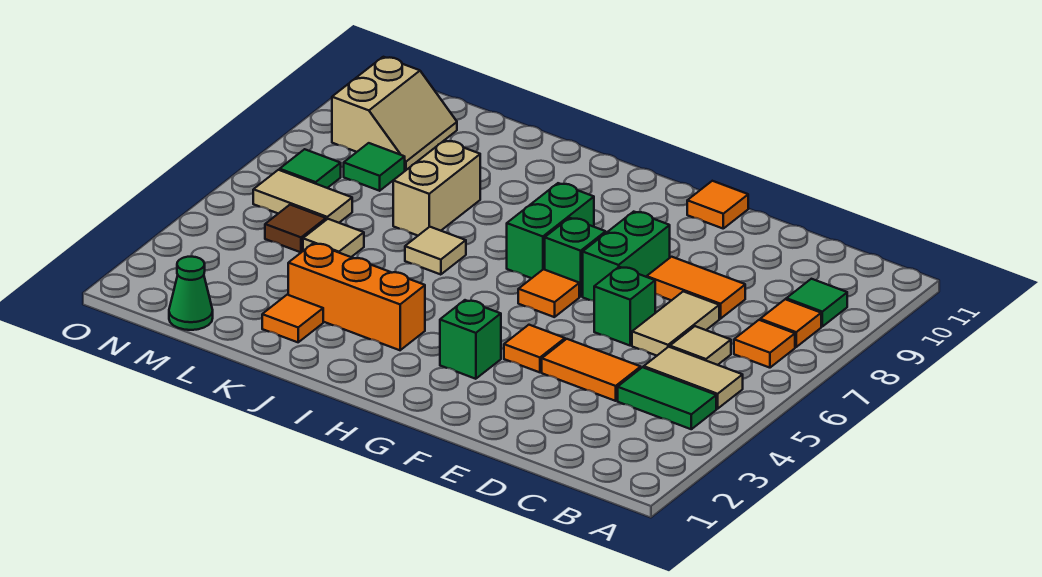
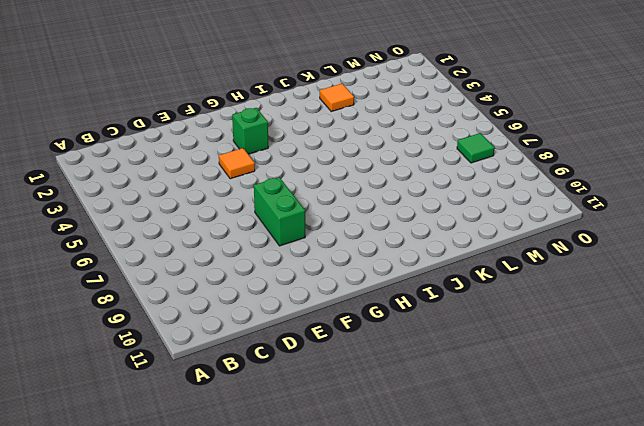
none -> green 1x2 tile [618,367,716,429]
none -> tan 1x2 tile [644,347,743,409]
none -> orange 1x1 tile [734,320,795,368]

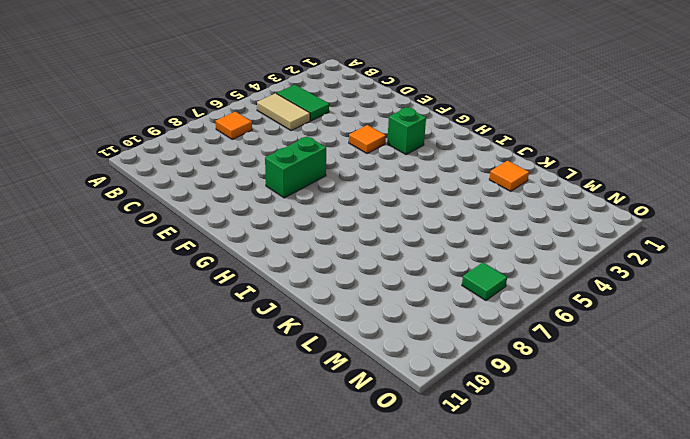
none -> orange 1x1 tile [760,299,821,347]
none -> green 1x1 tile [786,279,847,326]
none -> tan 1x1 tile [670,326,731,365]

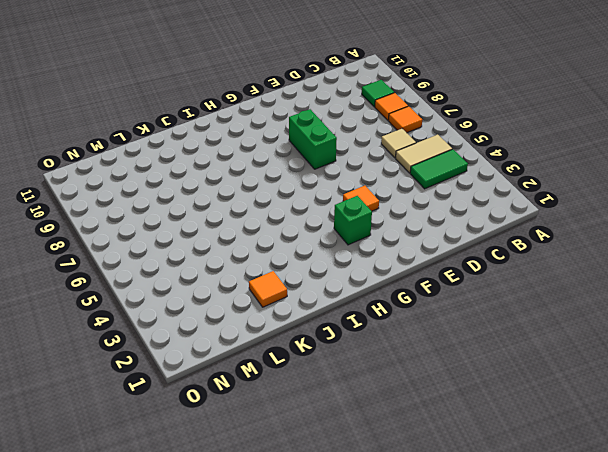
none -> orange 1x2 tile [542,339,641,401]
none -> tan 1x2 tile [632,291,719,356]
none -> orange 1x2 tile [647,257,745,319]

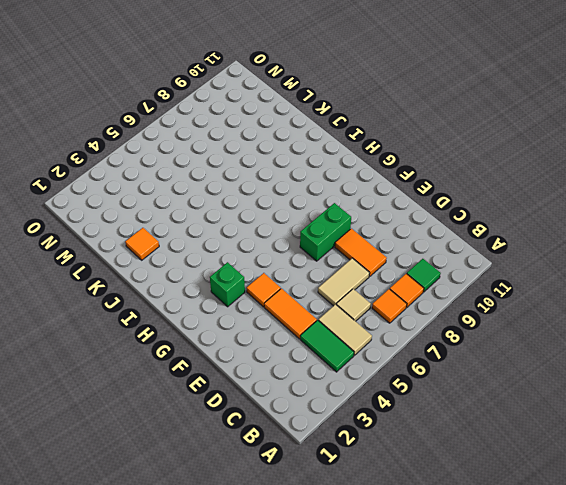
none -> green 1x1 brick [594,267,655,345]
none -> orange 1x1 tile [687,181,748,228]
none -> orange 1x1 tile [518,269,579,317]

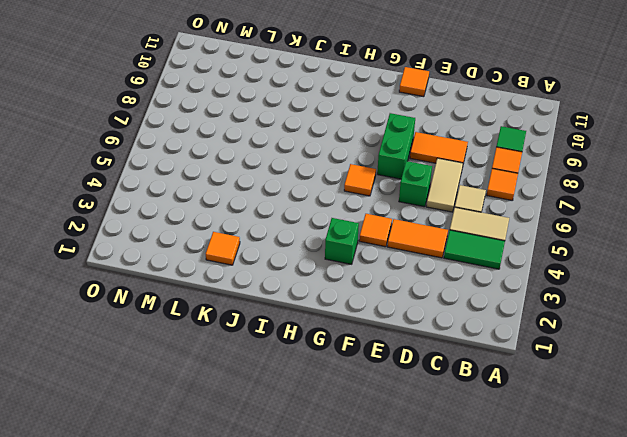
none -> green 1x1 brick [545,218,606,297]
none -> green 1x2 brick [507,183,594,278]
none -> orange 1x3 brick [288,243,425,350]

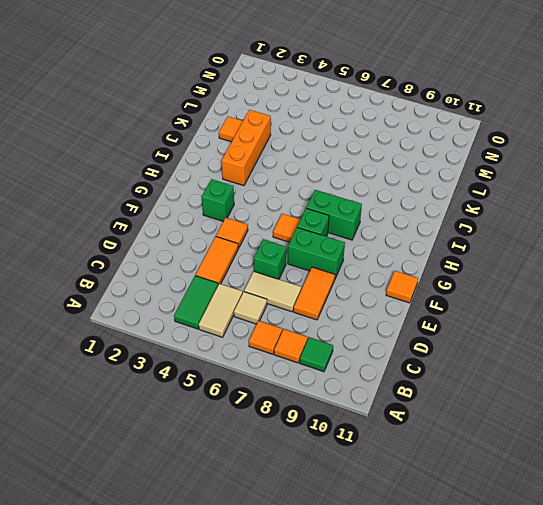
none -> tan 1x1 tile [405,227,466,275]
none -> tan 1x2 brick [393,140,480,236]
none -> tan 1x1 tile [303,219,364,257]

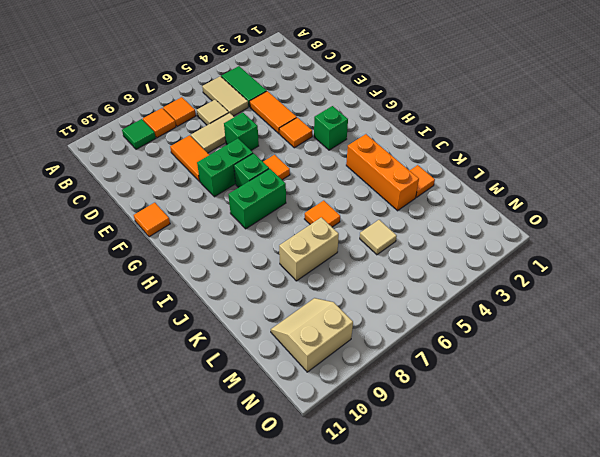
orange 1x1 tile [305,201,340,227] -> tan 1x1 tile [405,227,466,275]
none -> green 1x1 cone [169,257,213,330]
none -> brown 1x1 tile [265,205,326,252]
none -> tan 1x2 tile [253,170,352,223]

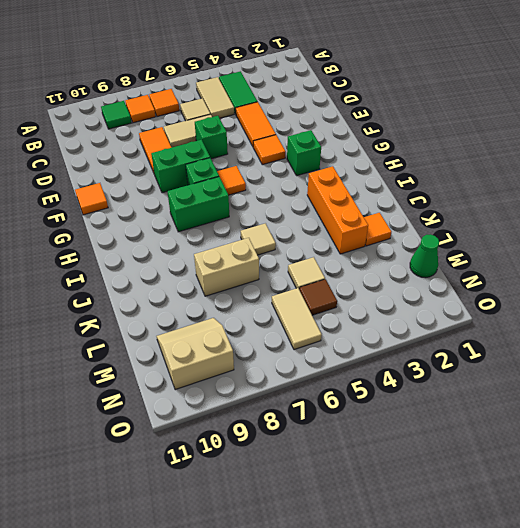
none -> green 1x1 tile [344,143,405,191]
none -> green 1x1 tile [280,149,341,188]

